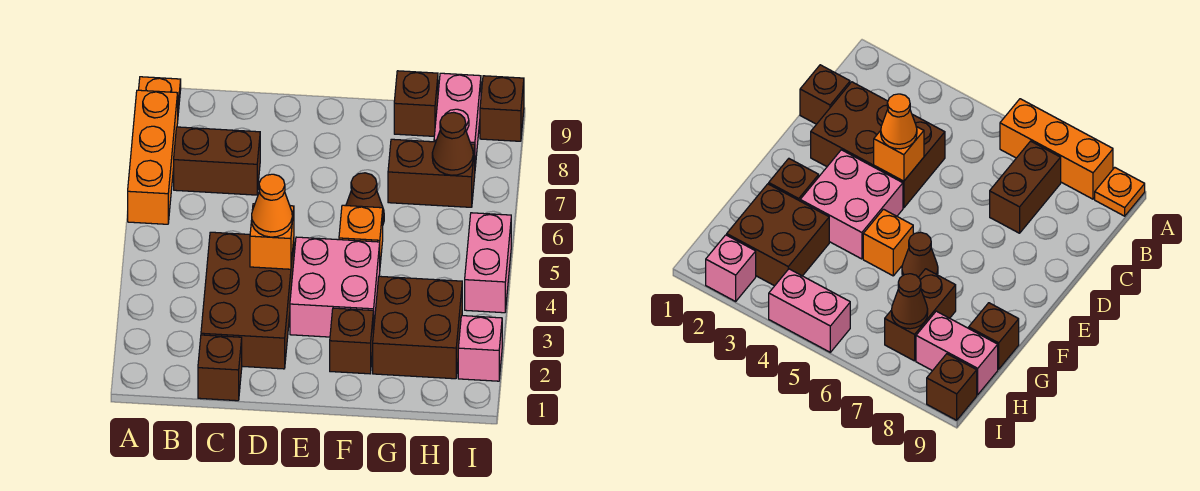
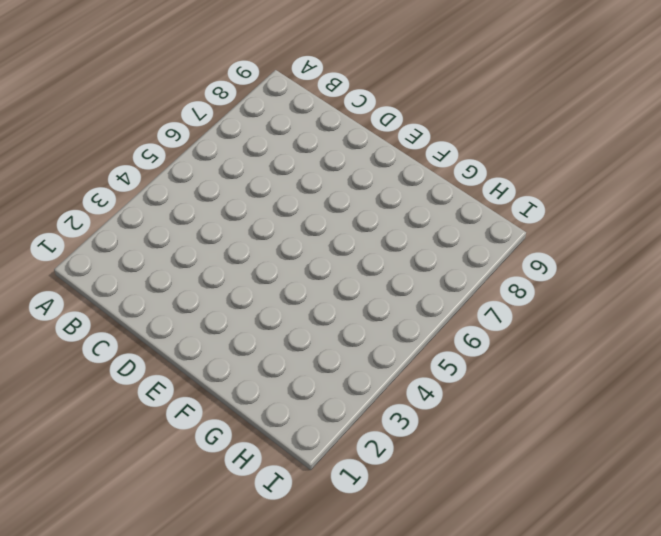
none -> orange 1x3 brick [128,90,178,224]
none -> orange 1x1 plate [139,77,181,113]
none -> brown 1x2 brick [174,127,260,195]

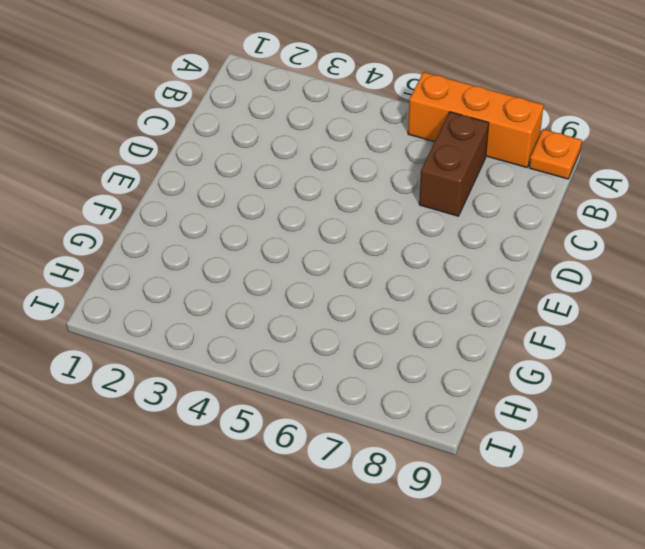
none -> brown 1x1 brick [198,335,242,401]
none -> brown 2x3 brick [201,232,294,369]
none -> pink 2x2 brick [290,237,380,337]

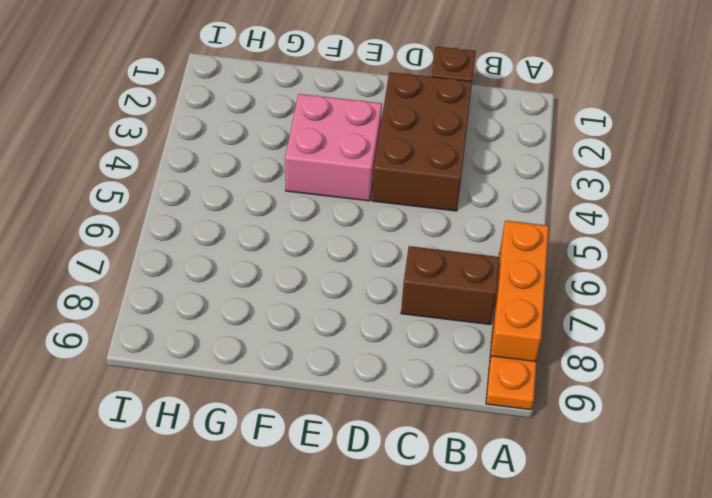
none -> brown 1x1 brick [330,308,373,374]
none -> orange 1x1 brick [339,205,383,264]
none -> brown 1x1 cone [346,173,384,224]

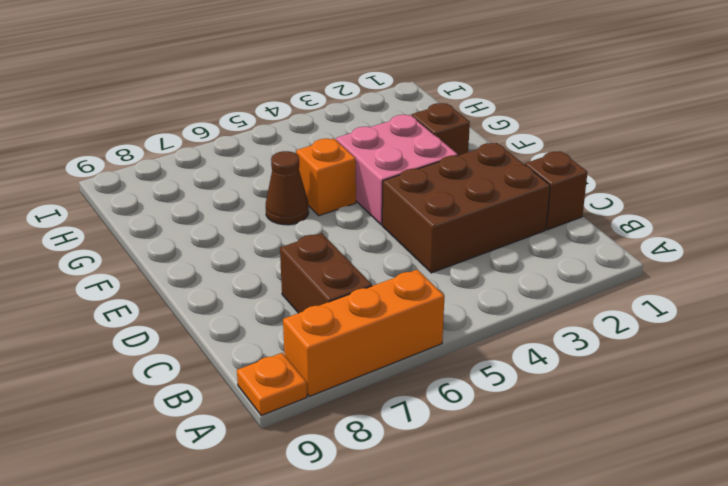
none -> brown 2x2 brick [373,276,462,379]
none -> brown 1x2 brick [388,139,475,207]
none -> brown 1x1 brick [394,71,438,136]

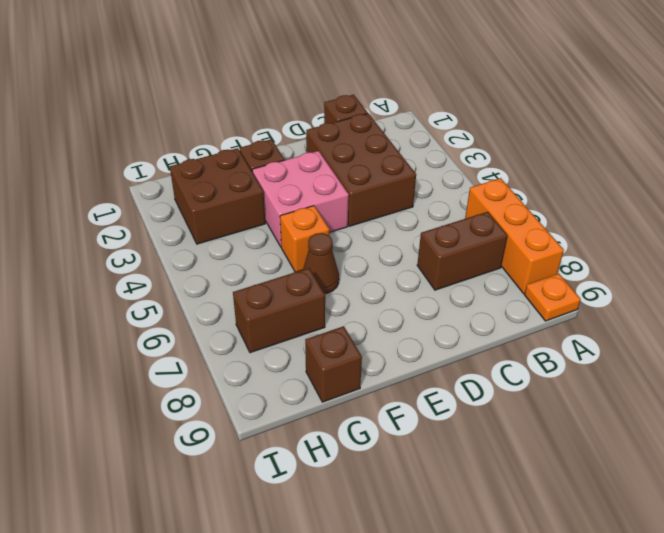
none -> pink 1x2 brick [434,73,481,167]
none -> pink 1x1 brick [458,316,502,381]
none -> pink 1x2 brick [465,213,511,313]

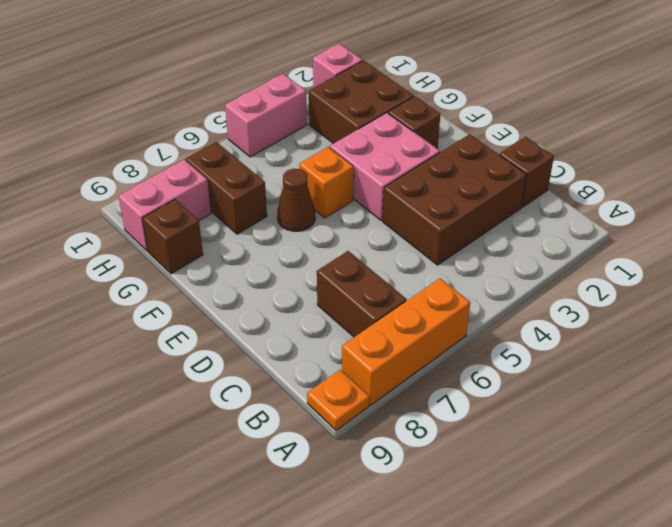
none -> brown 1x1 brick [480,76,524,141]
none -> orange 1x1 brick [250,204,294,269]
none -> brown 1x1 cone [432,112,473,175]

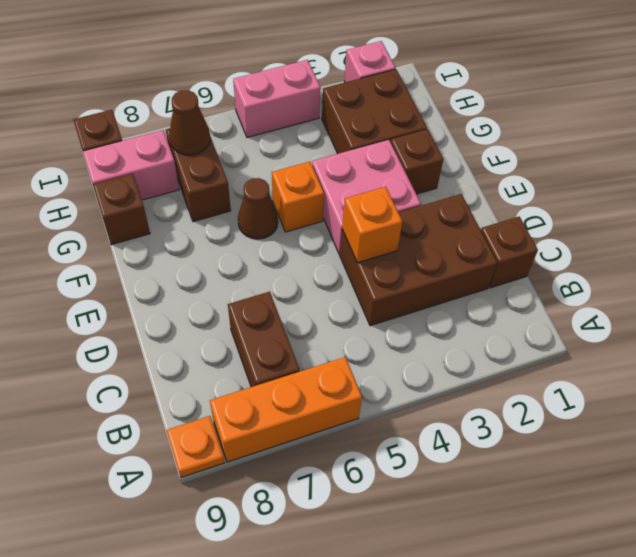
none -> orange 1x1 cone [252,174,292,237]

